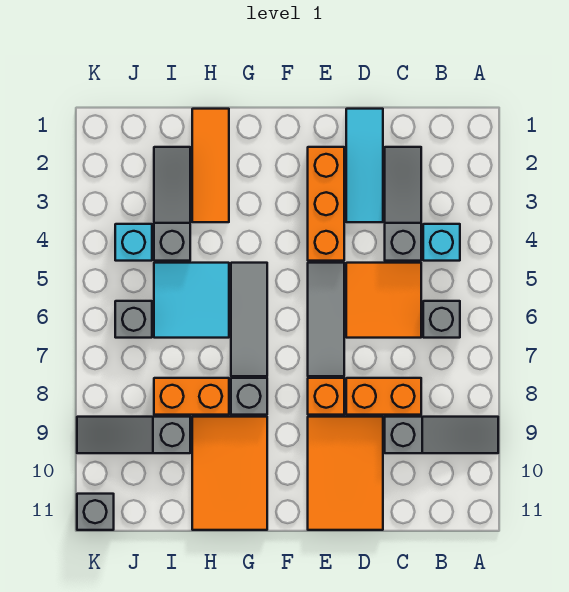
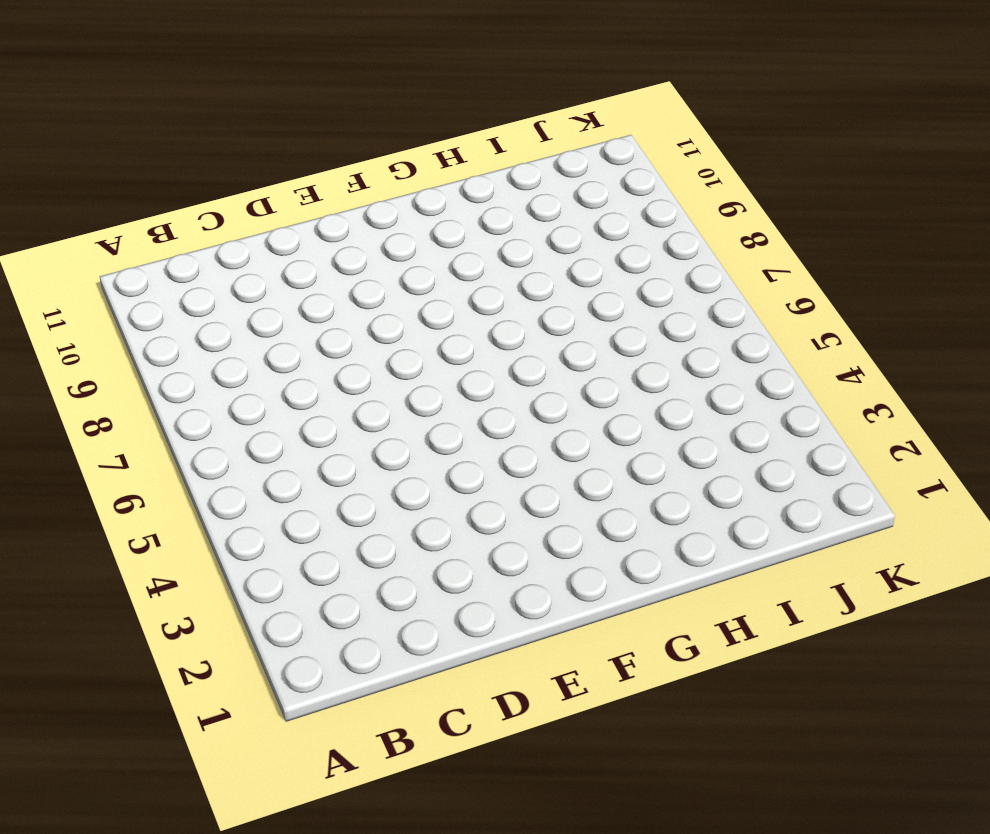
none -> grey 1x3 slope [385,417,498,453]
none -> cyan 1x1 brick [423,224,460,261]
none -> grey 1x1 brick [423,301,460,338]

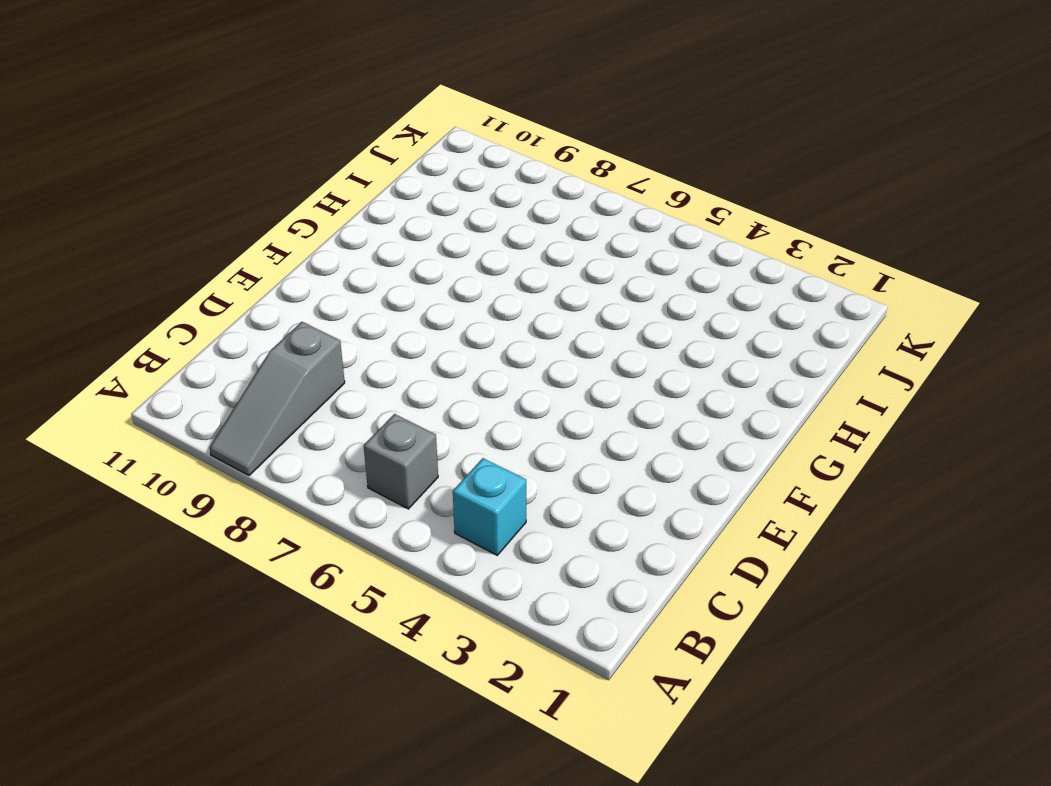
none -> grey 1x3 slope [385,147,421,261]
none -> orange 2x2 tile [346,263,421,338]
none -> orange 1x2 brick [346,378,421,415]

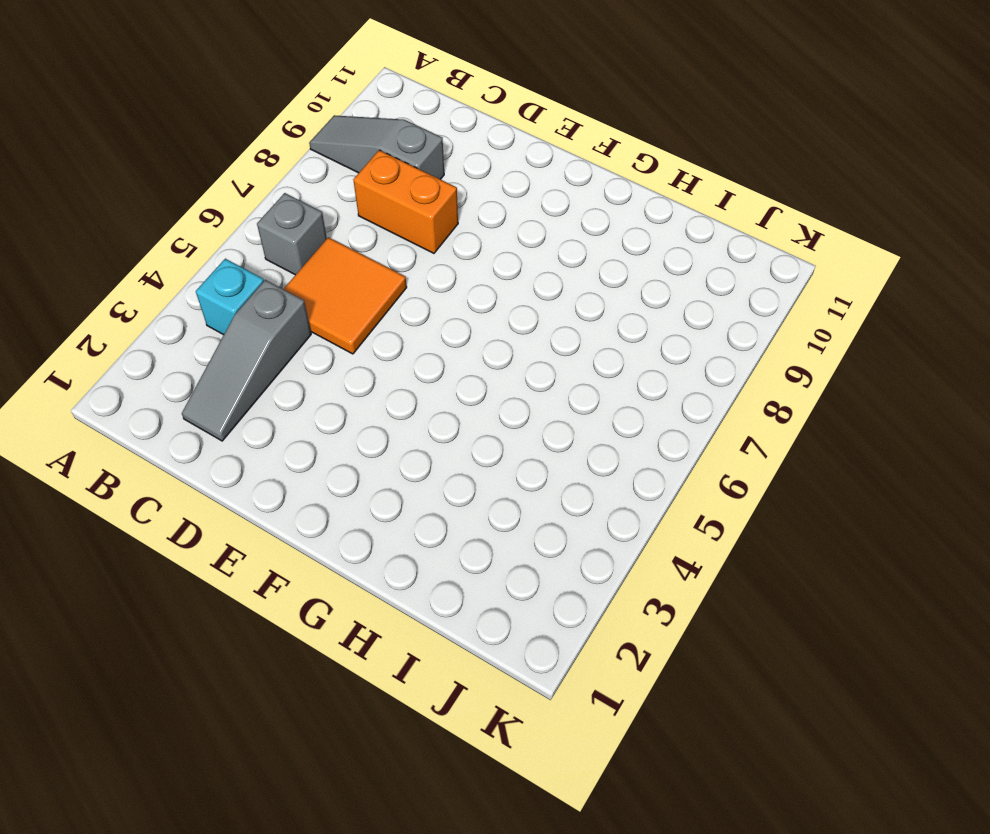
none -> cyan 1x3 tile [346,109,383,222]
none -> orange 2x3 tile [308,417,383,530]
none -> orange 1x3 brick [308,147,344,261]

